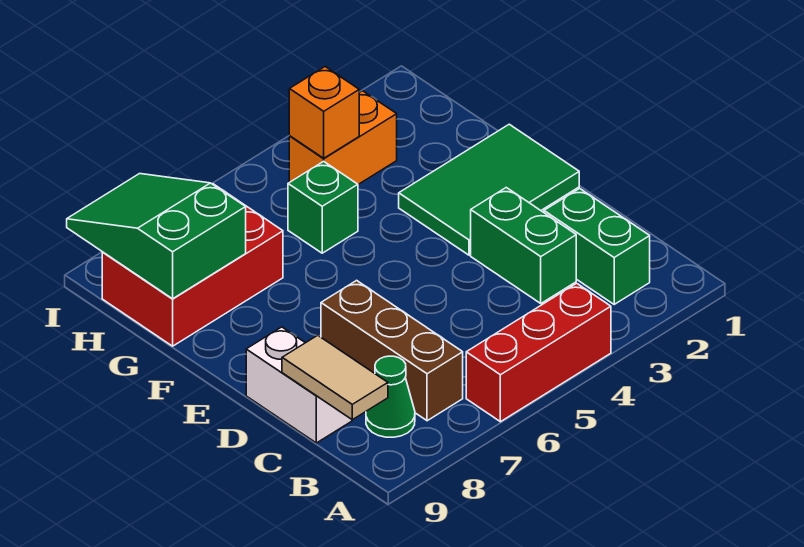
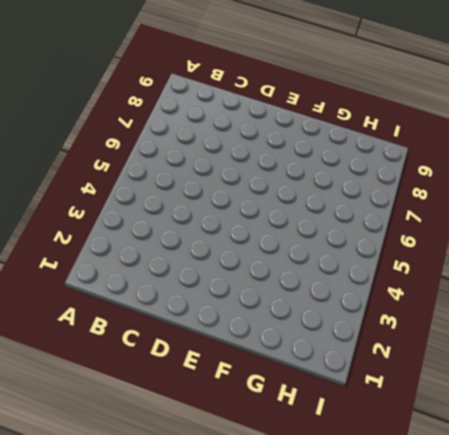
none -> red 1x3 brick [466,283,611,422]
none -> green 1x2 brick [544,188,650,304]
none -> brown 1x3 brick [321,280,463,421]

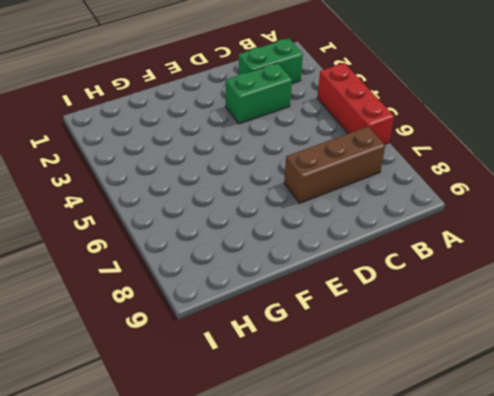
none -> green 1x1 cone [366,356,415,437]
none -> white 1x2 brick [246,327,352,443]
none -> green 2x3 tile [399,124,579,255]

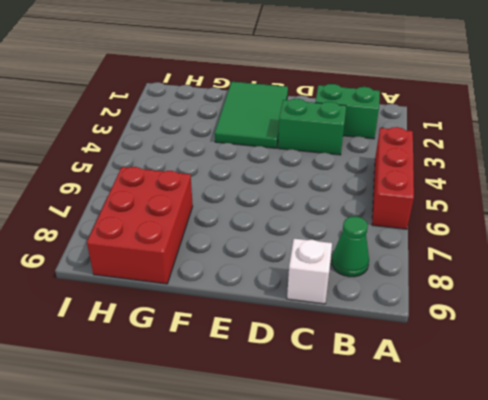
white 1x1 brick [287,239,332,304] -> white 1x2 brick [246,327,352,443]
none -> brown 1x3 brick [321,280,463,421]
none -> green 1x1 brick [288,161,358,253]
none -> orange 1x2 brick [289,91,397,184]

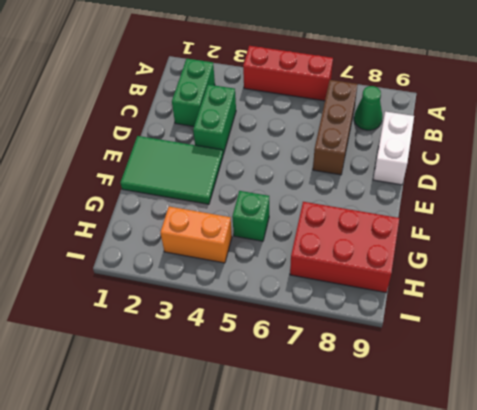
none -> tan 1x2 tile [282,335,388,420]
none -> green 2x3 slope [67,174,246,299]
none -> orange 1x1 brick [289,67,359,158]

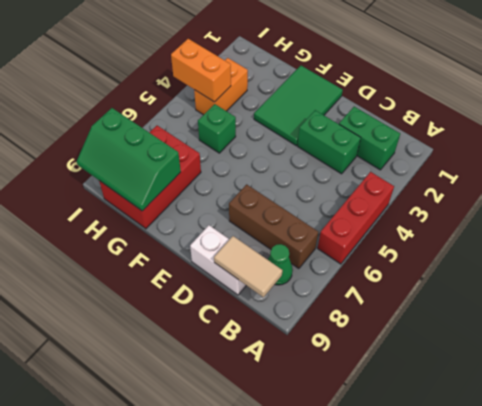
green 2x3 slope [77,108,181,211] -> green 2x3 slope turned to [67,174,246,299]
orange 1x2 brick [171,39,231,102] -> orange 1x1 brick [289,67,359,158]

